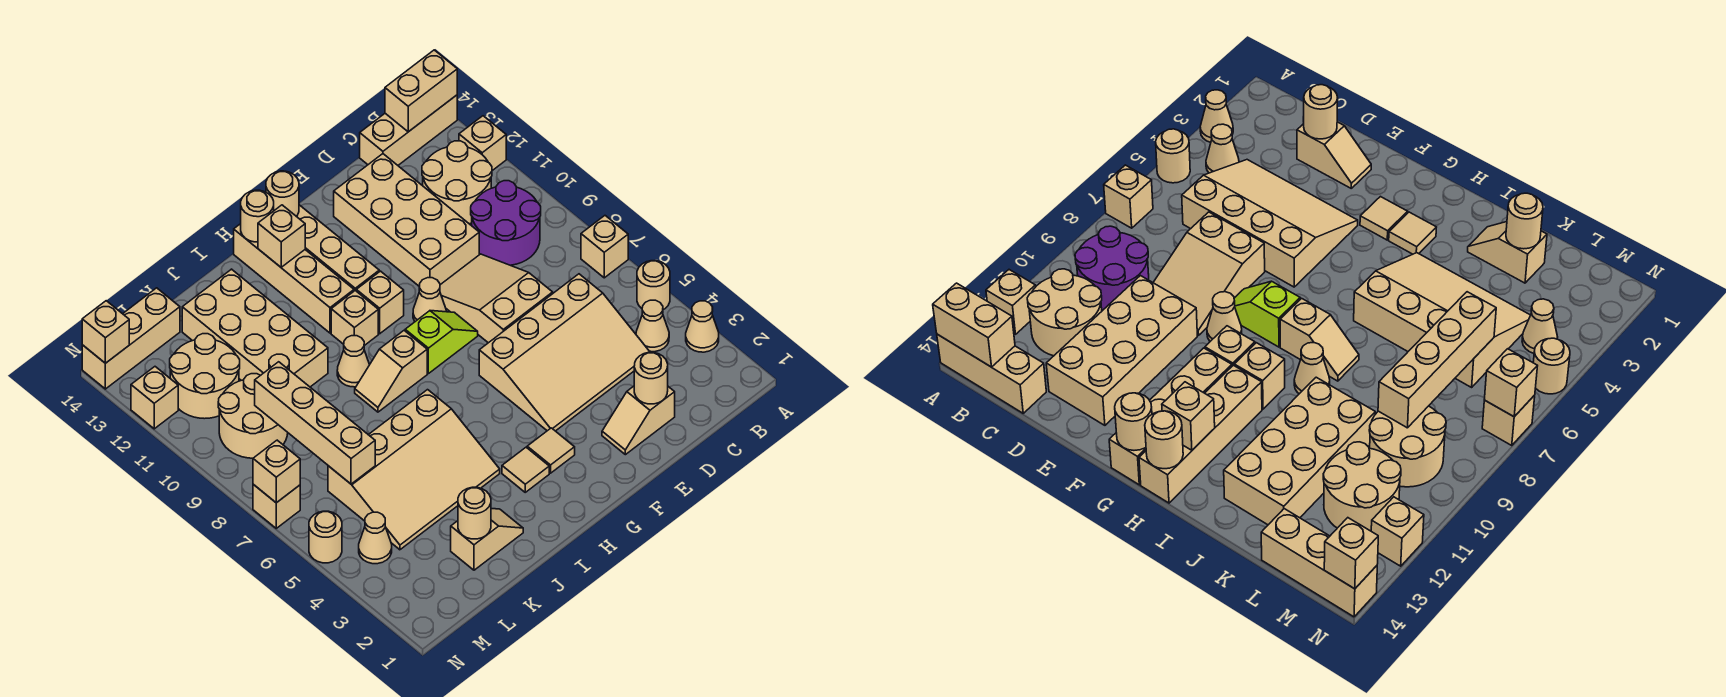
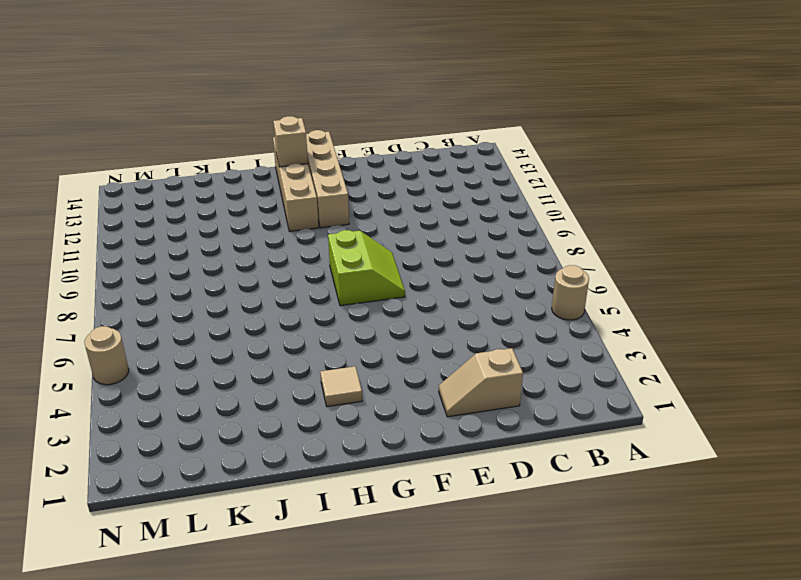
lime 2x2 slope [328,230,405,306] -> lime 1x2 slope [405,311,478,374]
none -> tan 1x1 cone [686,301,719,352]
none -> tan 1x1 brick [581,216,628,278]
none -> tan 1x1 brick [459,116,506,171]
none -> tan 1x3 brick [360,95,457,165]

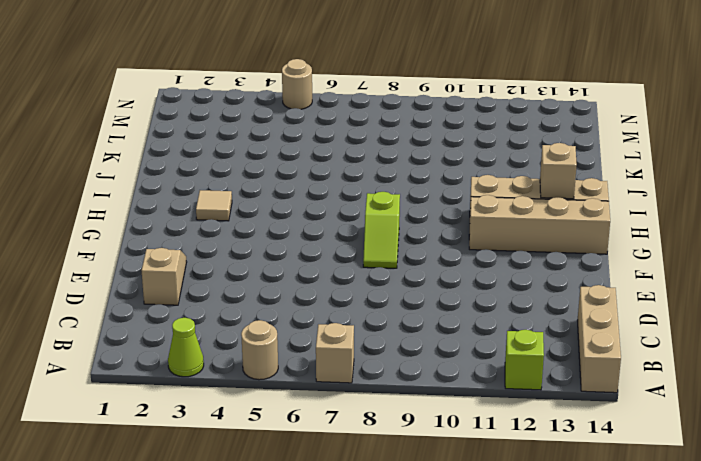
lime 1x1 cone [168,318,204,377] -> tan 1x1 cone [686,301,719,352]
lime 1x1 brick [505,330,544,390] -> tan 1x1 brick [459,116,506,171]
none -> tan 1x1 cone [636,300,669,352]
none -> purple 2x2 round brick [471,181,541,265]
none -> tan 2x2 round brick [422,141,492,224]
none -> tan 3x4 slope [479,274,650,431]

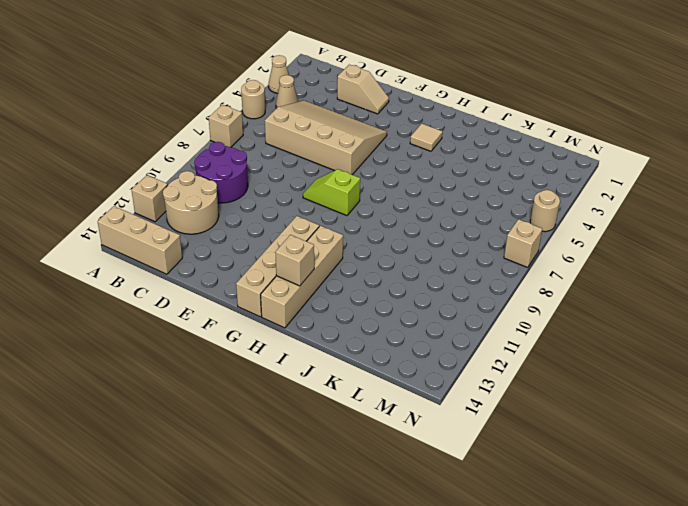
none -> tan 2x3 slope [440,254,553,343]
none -> tan 2x4 brick [334,154,479,287]
none -> tan 1x1 cone [413,278,446,321]
none -> tan 1x1 tile [527,428,575,473]

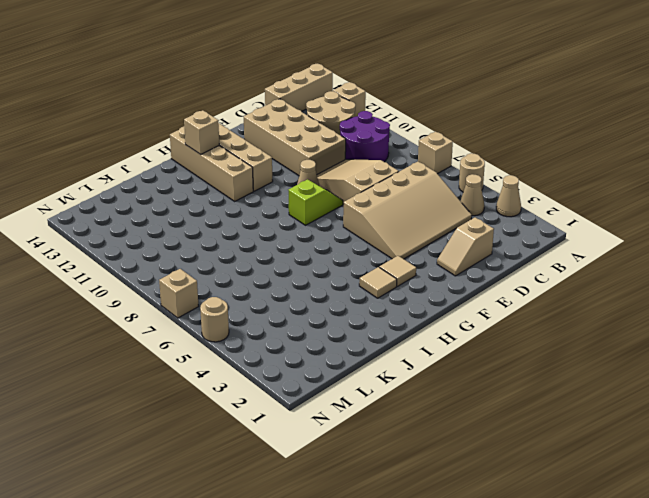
none -> tan 1x1 brick [356,271,404,334]
none -> tan 1x2 slope [355,331,427,412]
none -> tan 1x1 brick [331,291,378,346]
none -> tan 3x4 slope [328,390,500,550]

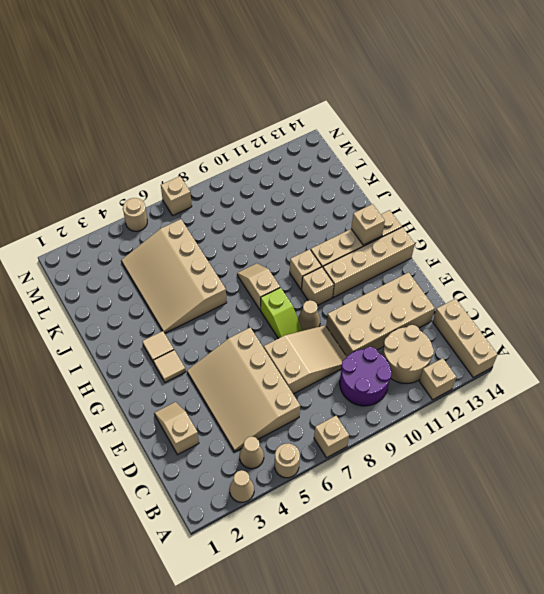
none -> tan 1x1 cone [337,336,370,387]
none -> tan 1x2 slope [451,508,523,570]
none -> tan 2x4 brick [182,269,328,387]
none -> tan 2x2 round brick [218,374,288,458]

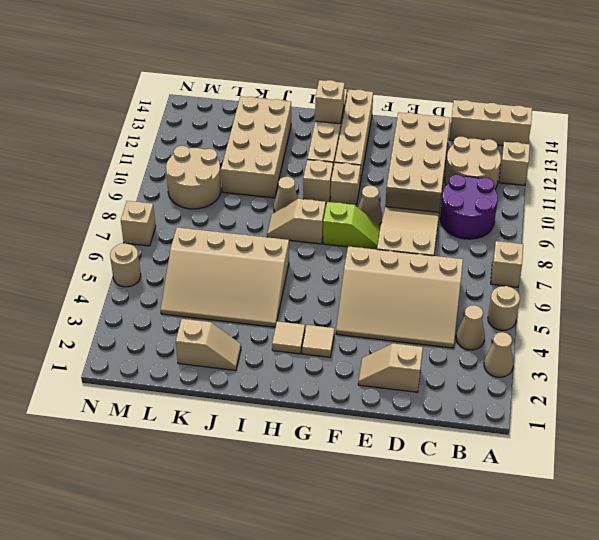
none -> tan 2x2 round brick [170,334,240,419]
none -> tan 1x3 brick [82,288,180,389]
none -> tan 1x1 cone [359,512,392,564]
none -> tan 1x1 brick [131,367,178,429]

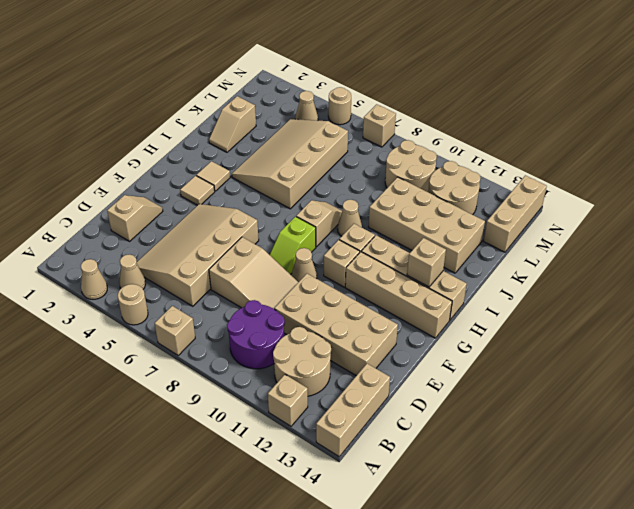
none -> tan 1x1 brick [131,367,178,429]
none -> tan 1x2 brick [385,50,457,132]
none -> tan 1x1 round brick [634,352,668,404]
none -> tan 1x1 round brick [266,171,299,217]

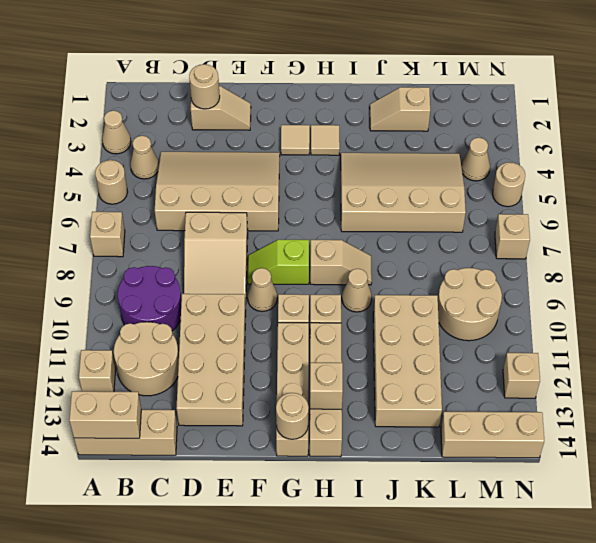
none -> tan 2x2 round brick [170,334,240,419]
none -> tan 1x1 round brick [241,190,274,242]
none -> tan 1x1 round brick [458,487,491,539]
none -> tan 1x4 brick [255,362,375,484]

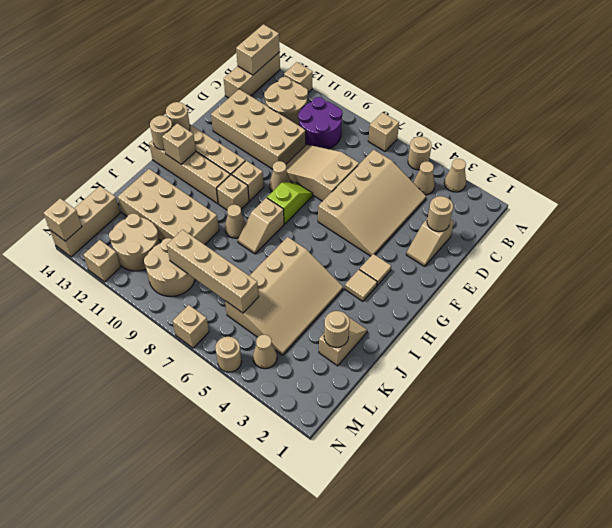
none -> tan 1x1 brick [253,440,300,503]

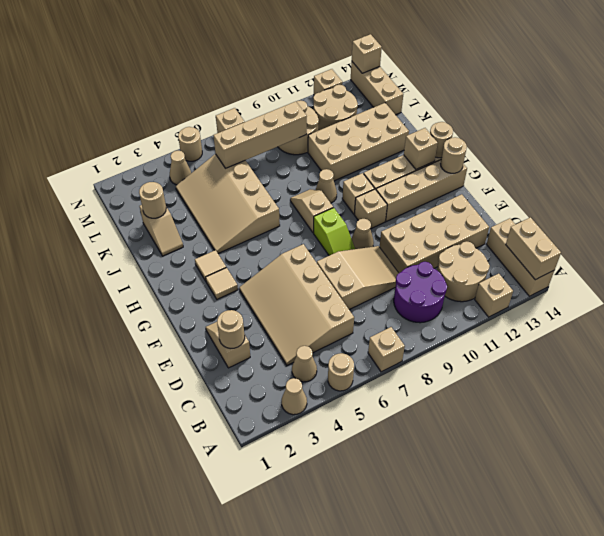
none -> tan 1x1 brick [253,440,300,503]

